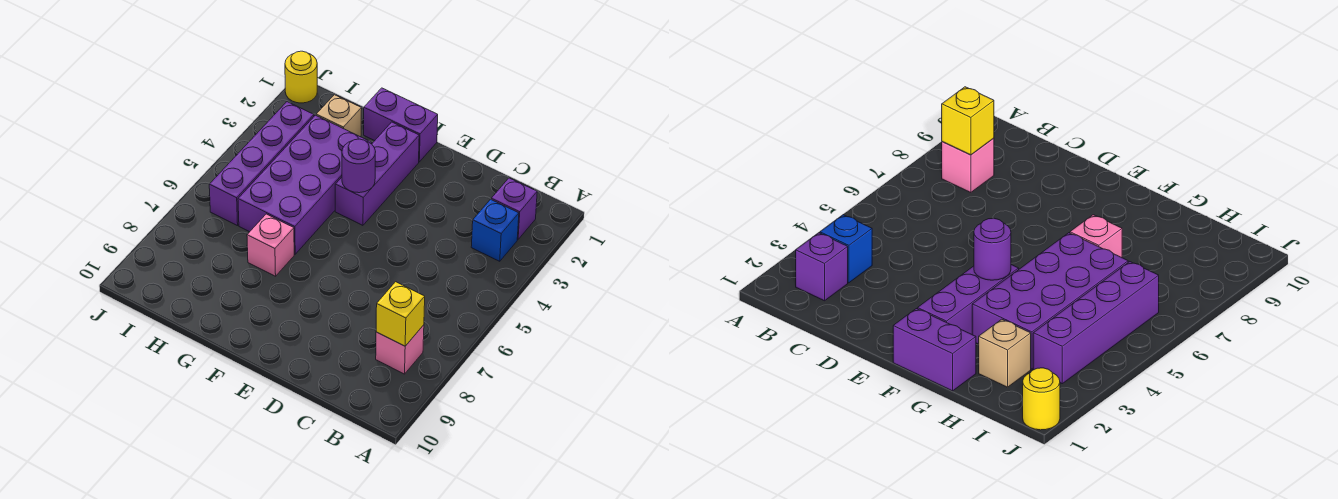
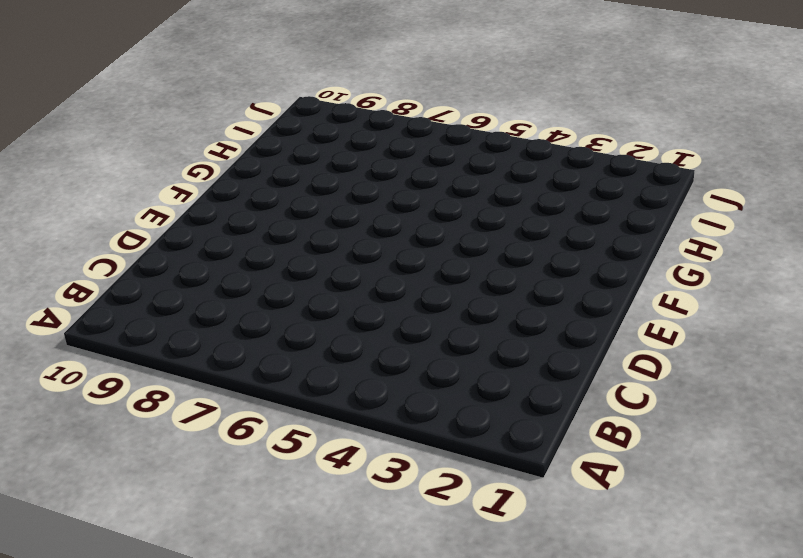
none -> purple 1x1 brick [491,178,537,239]
none -> blue 1x1 brick [471,199,519,261]
none -> pink 1x1 brick [376,325,424,374]

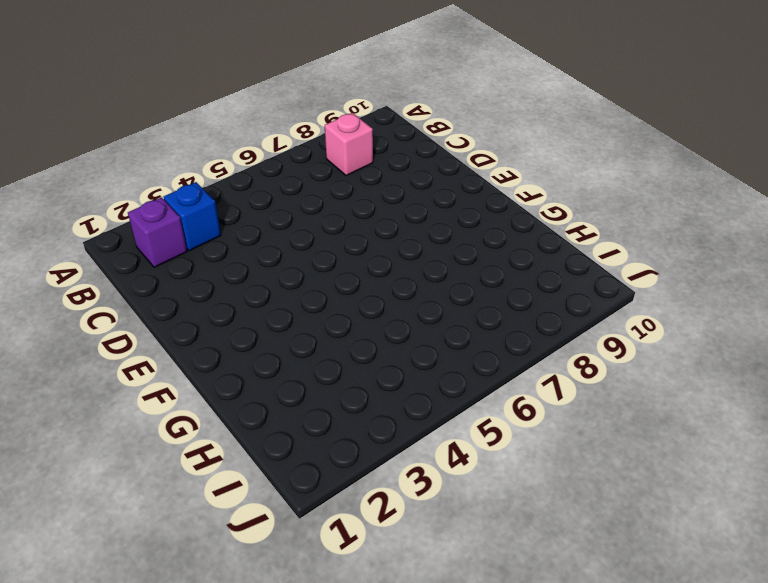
none -> purple 1x2 brick [364,88,438,162]
none -> purple 1x3 brick [335,122,419,225]
none -> purple 2x4 brick [238,115,371,254]

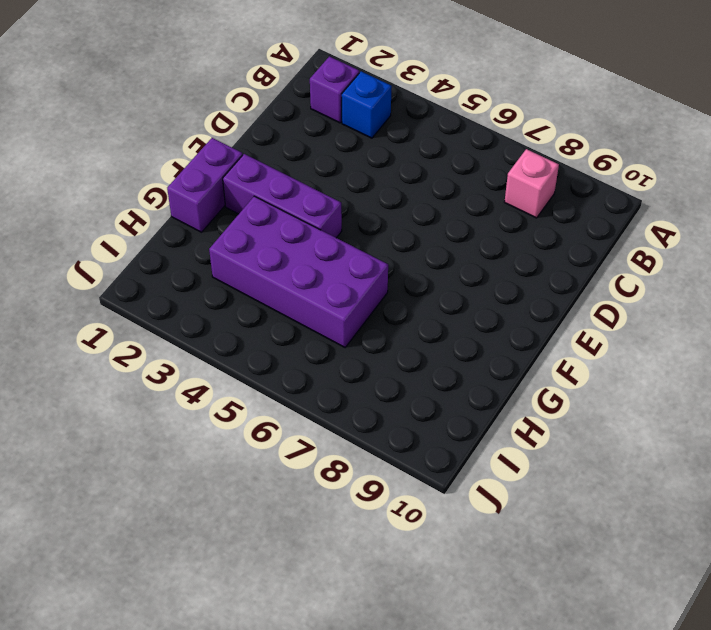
none -> pink 1x1 brick [247,214,294,276]
none -> tan 1x1 brick [316,95,362,137]
none -> purple 1x4 brick [209,102,314,226]

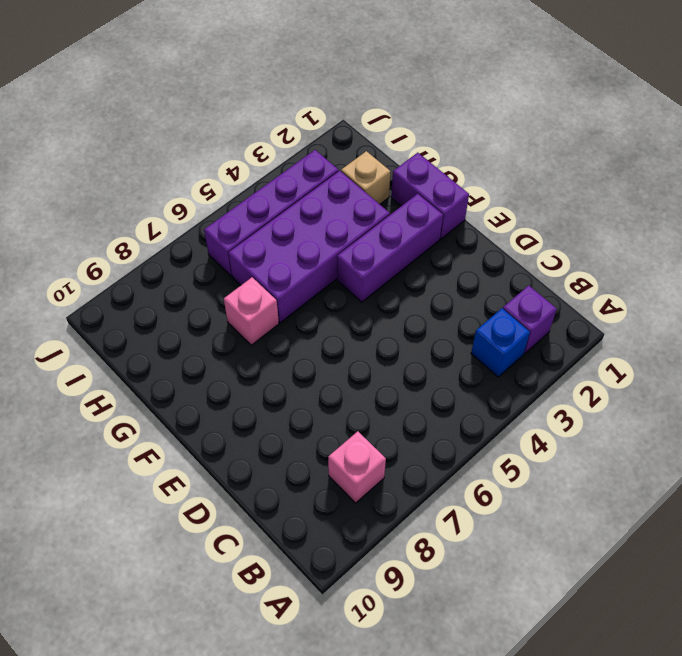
none -> yellow 1x1 round brick [285,51,317,103]
none -> yellow 1x1 brick [376,282,425,346]
none -> purple 1x1 round brick [342,139,376,193]

